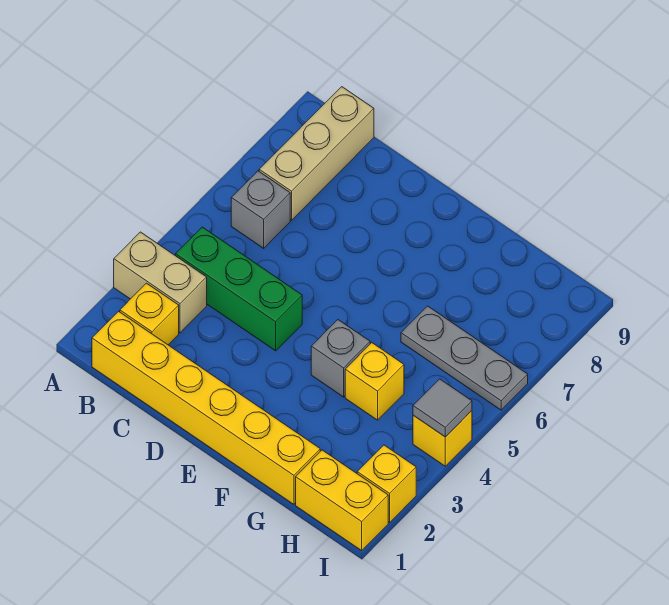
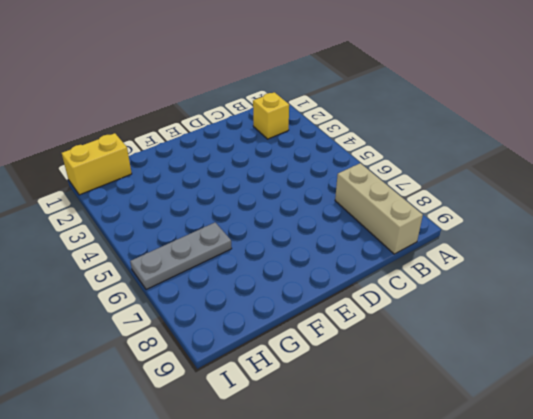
none -> tan 1x2 brick [114,232,207,333]
none -> yellow 1x6 brick [92,311,320,504]
none -> green 1x3 brick [176,227,302,351]

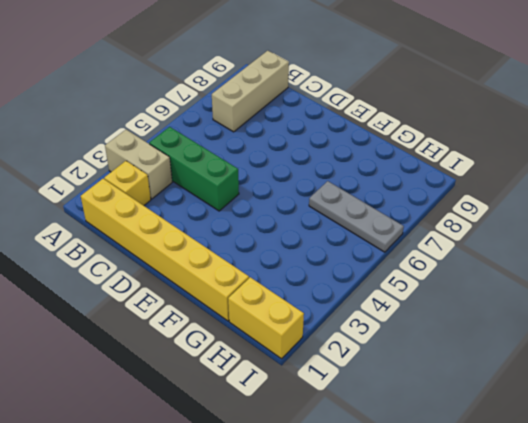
none -> grey 1x1 brick [231,171,290,248]
none -> grey 1x1 brick [311,320,370,397]
none -> yellow 1x1 brick [345,343,404,420]

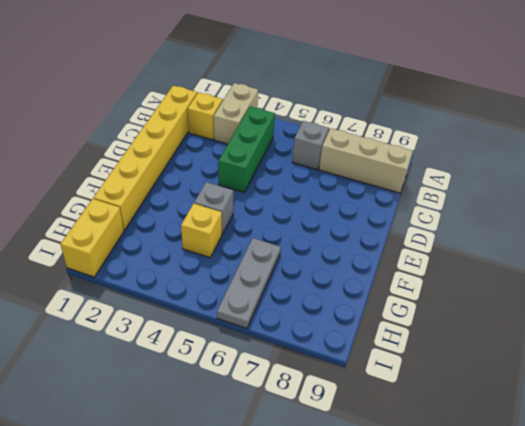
none -> yellow 1x1 brick [357,445,416,522]
none -> yellow 1x1 brick [413,411,472,466]
none -> grey 1x1 tile [413,379,472,437]

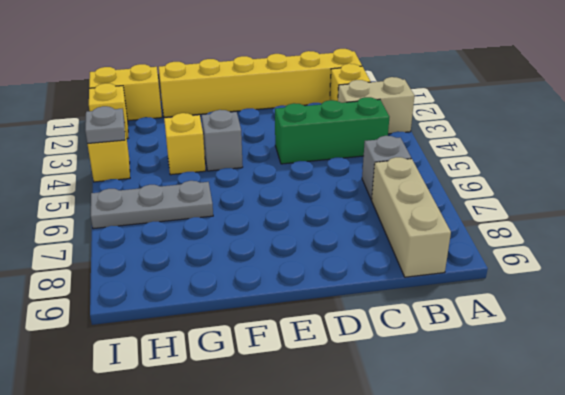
grey 1x1 plate [85,106,125,144] -> grey 1x1 tile [413,379,472,437]

